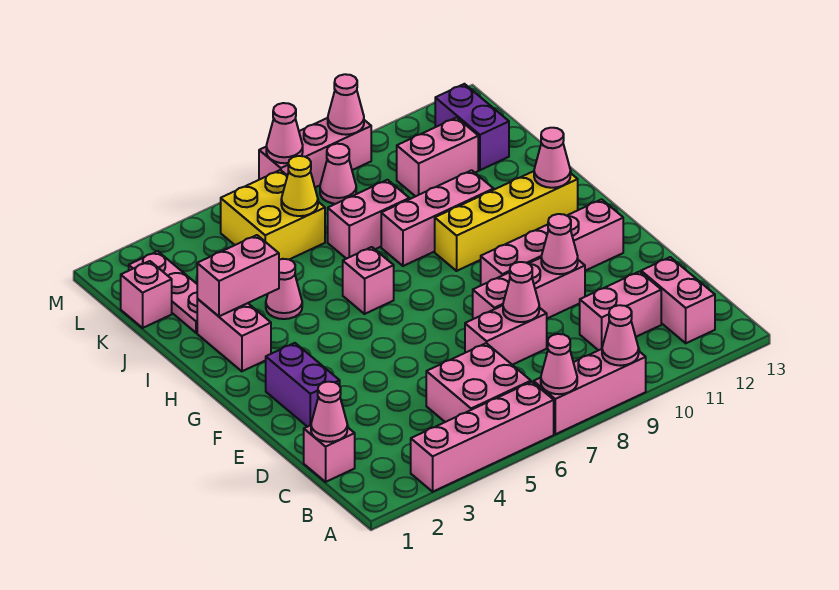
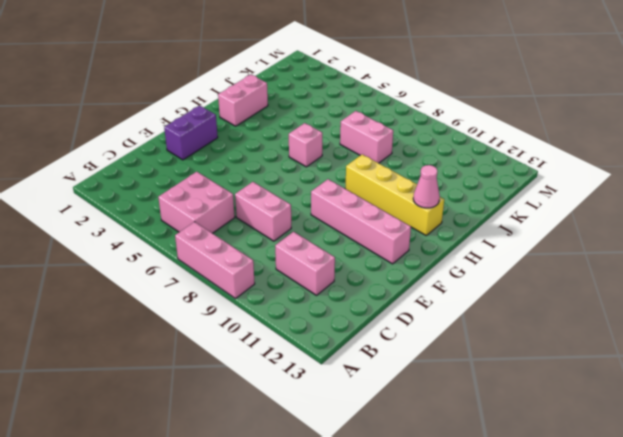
none -> pink 1x4 brick [411,382,554,492]
none -> pink 1x2 brick [641,257,715,343]
none -> pink 1x1 brick [304,425,355,482]
none -> pink 1x3 brick [473,258,585,319]

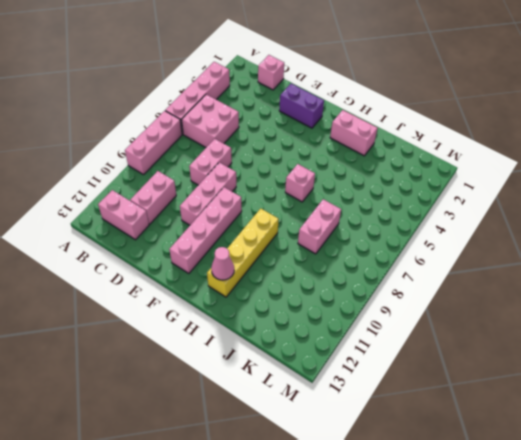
none -> pink 1x1 cone [266,259,302,319]
none -> pink 1x3 brick [381,170,494,266]
none -> pink 1x3 plate [129,251,197,333]
none -> pink 1x1 brick [121,261,172,328]

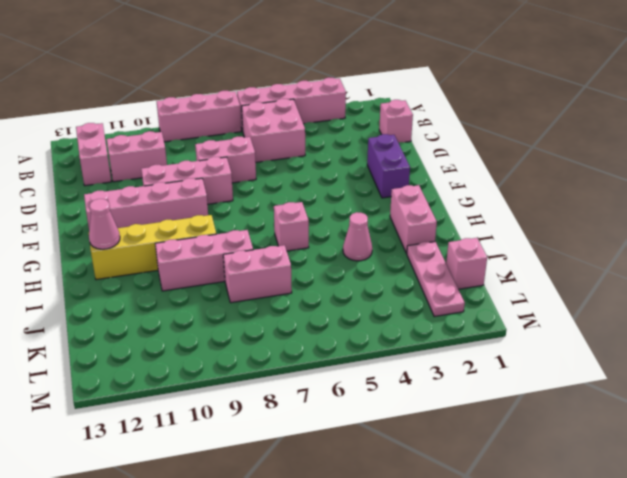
none -> yellow 2x2 brick [221,170,325,260]
none -> pink 1x2 brick [397,117,478,196]
none -> purple 1x2 brick [435,84,509,170]
none -> pink 1x1 cone [320,144,356,204]

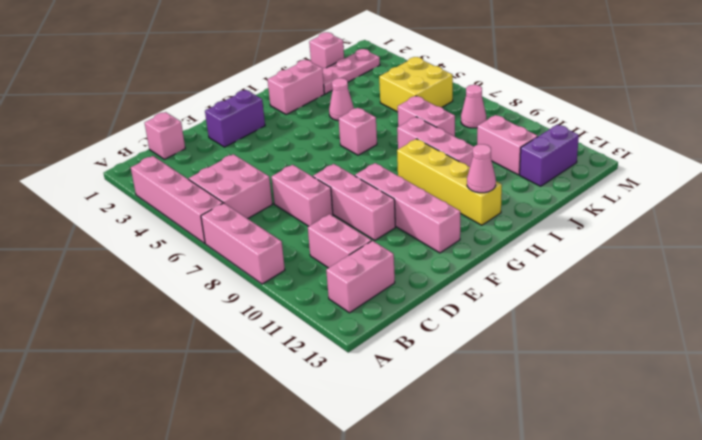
none -> pink 1x3 brick [259,118,371,187]
none -> pink 1x1 cone [541,334,577,394]
none -> pink 1x1 cone [602,305,639,366]
none -> pink 1x1 cone [311,382,347,442]

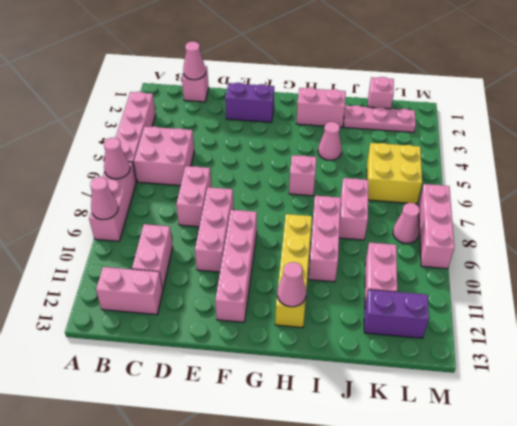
none -> pink 1x1 cone [503,262,539,322]
none -> pink 1x1 cone [541,214,578,274]
none -> pink 1x2 brick [197,235,279,316]
none -> yellow 1x1 cone [281,156,318,216]

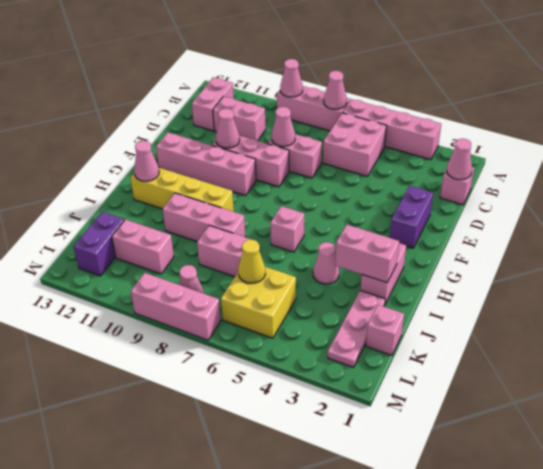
none -> pink 1x1 cone [266,103,303,163]
none -> pink 1x1 cone [328,74,364,135]

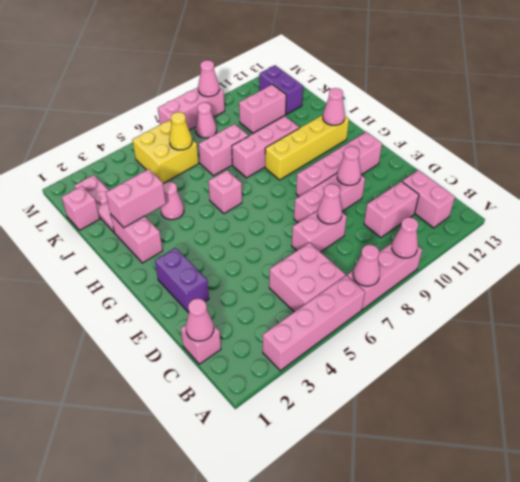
none -> pink 1x1 cone [266,103,303,163]

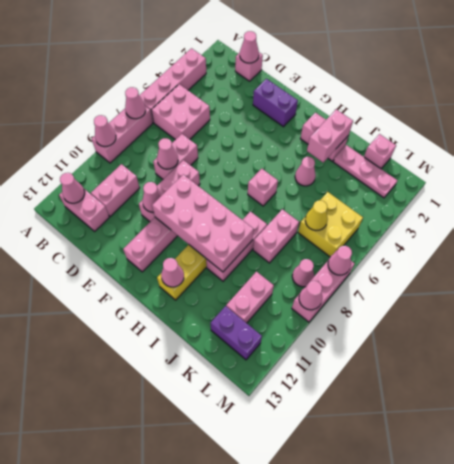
pink 1x1 cone [60,173,85,203] -> none
pink 2x4 brick [152,175,254,272] -> none

